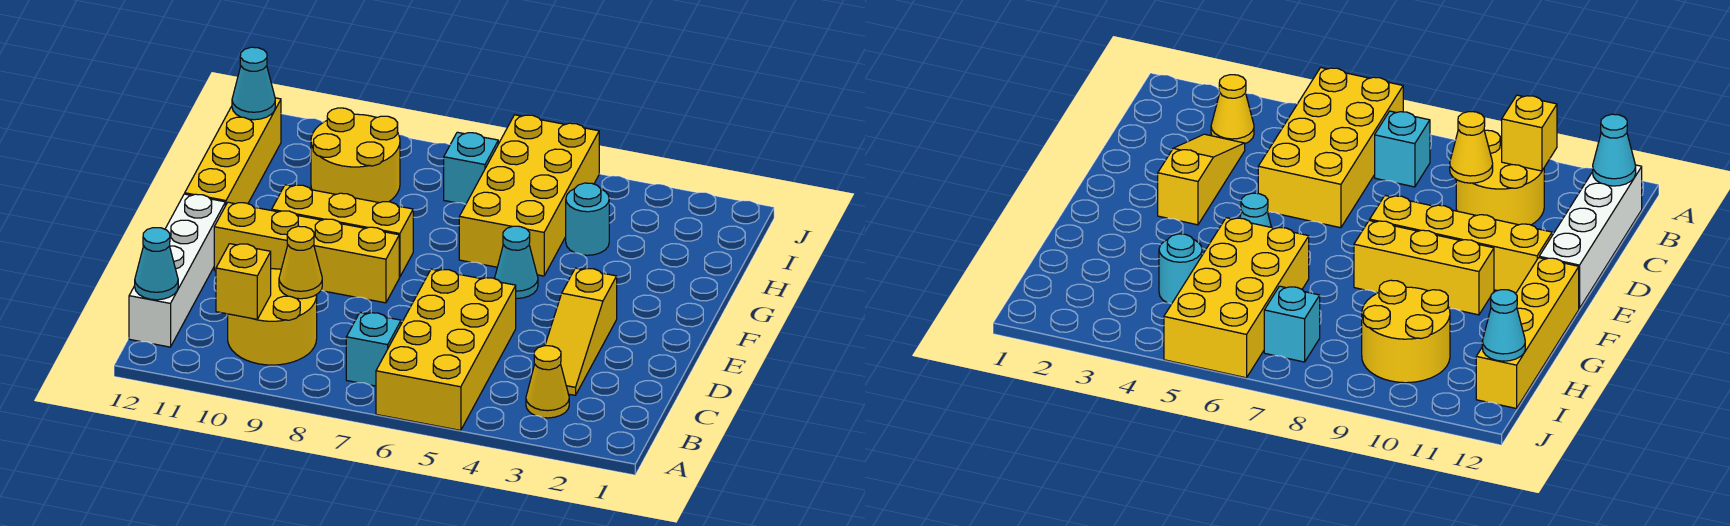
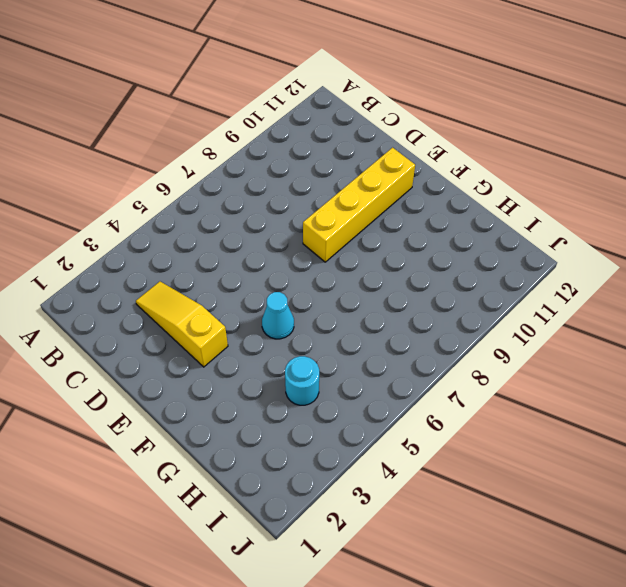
none -> yellow 2x4 brick [376,269,516,430]
none -> yellow 1x1 cone [526,346,569,418]
none -> cyan 1x1 brick [346,312,401,386]

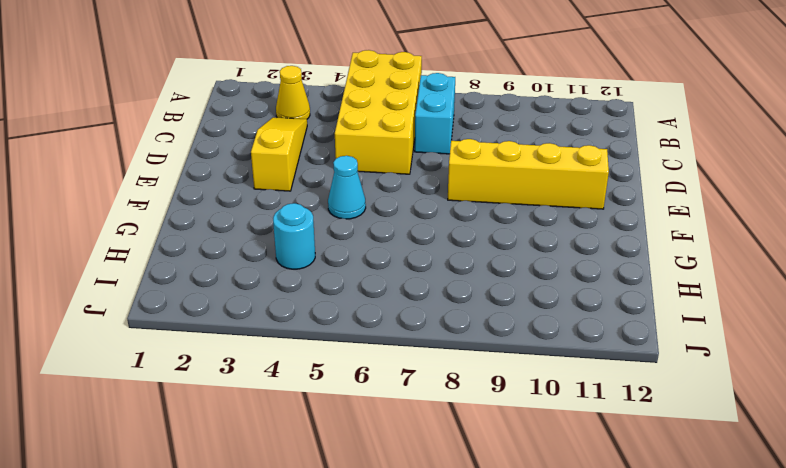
cyan 1x2 brick [415,73,455,154] -> cyan 1x1 brick [346,312,401,386]
none -> yellow 2x2 round brick [228,269,317,365]
none -> white 1x4 brick [129,194,225,347]
none -> yellow 1x3 brick [272,185,413,277]

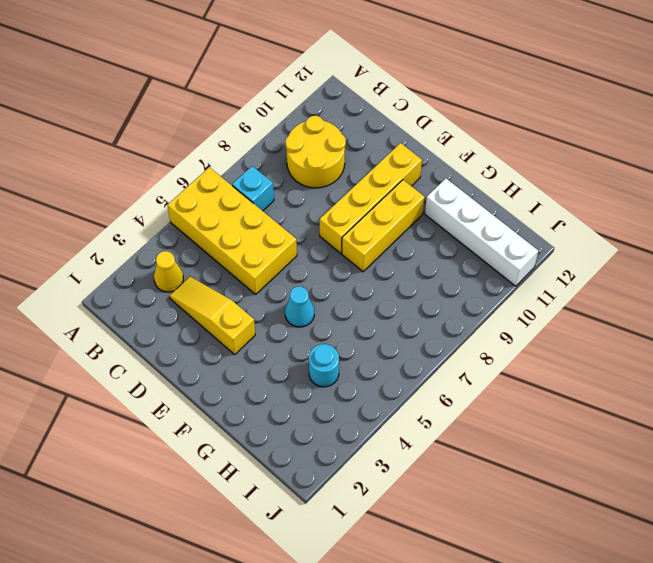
white 1x4 brick [425,179,538,286] -> white 1x4 brick moved to [129,194,225,347]
none -> yellow 1x4 brick [185,98,281,206]
none -> yellow 2x4 brick [459,115,599,276]
none -> yellow 2x2 round brick [311,108,400,203]

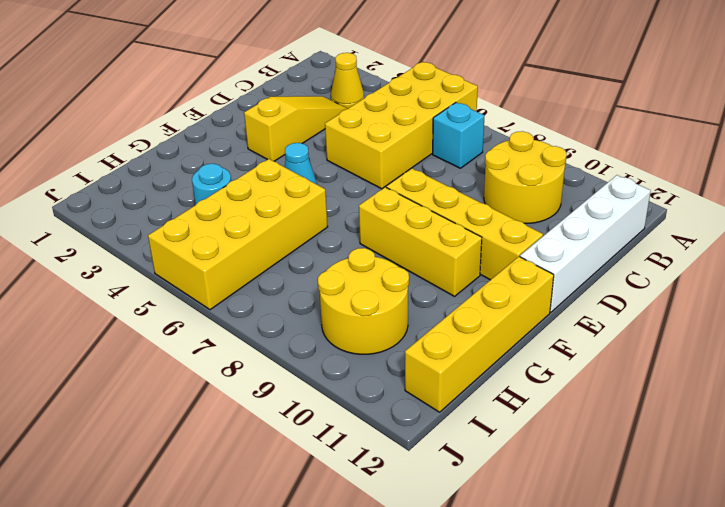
none -> cyan 1x1 brick [444,132,498,204]
none -> yellow 1x1 brick [216,244,271,319]
none -> cyan 1x1 cone [135,228,178,300]

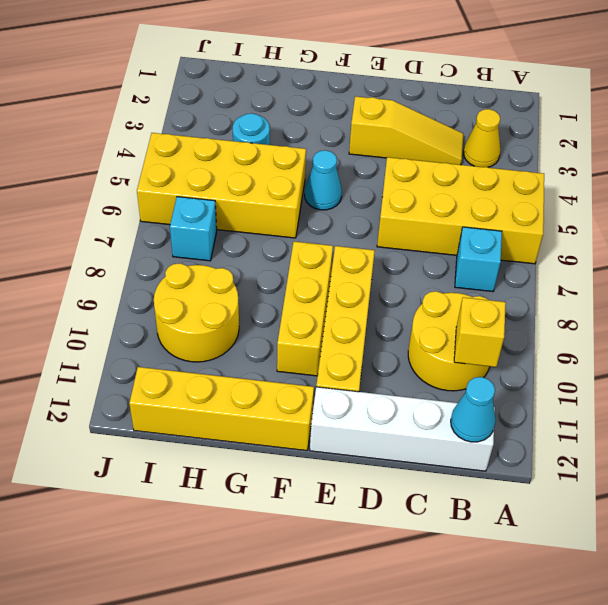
none -> yellow 1x1 cone [279,226,322,299]
none -> cyan 1x1 cone [232,47,275,120]

